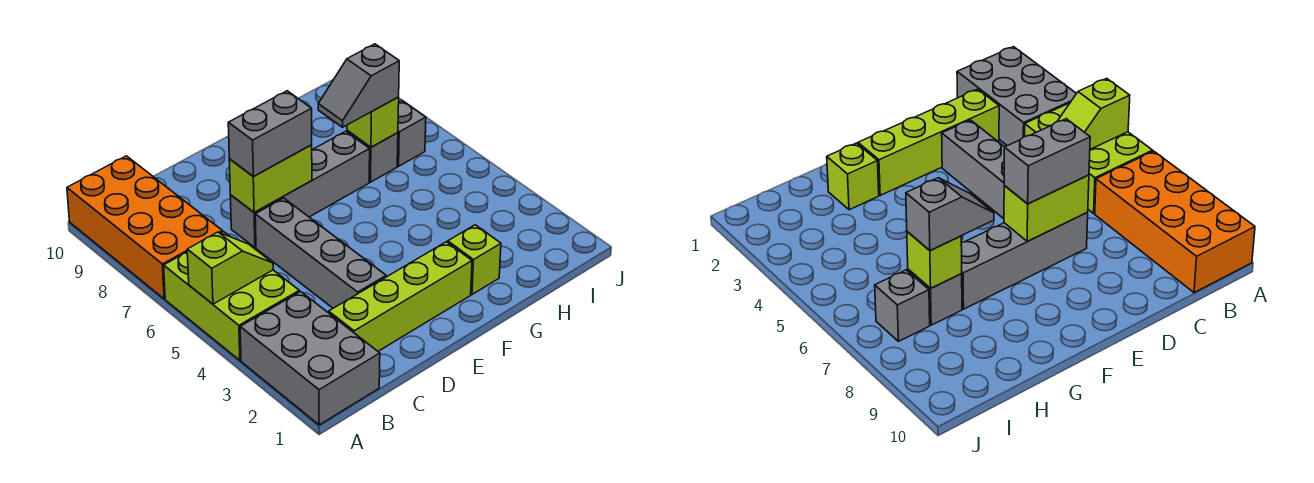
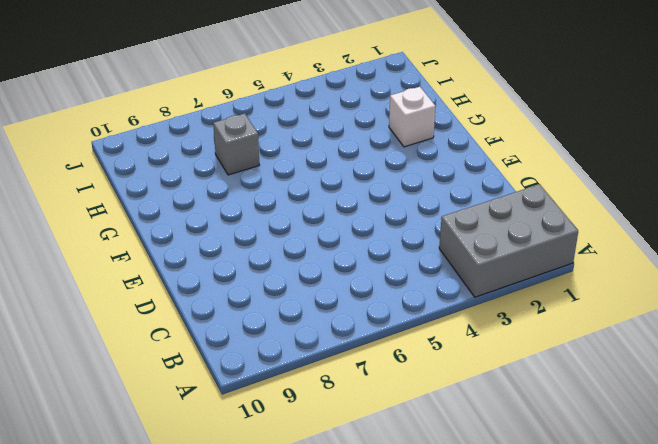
white 1x1 brick [389,87,435,147] -> lime 1x1 brick [448,225,501,294]
none -> lime 2x3 brick [164,232,299,360]
none -> orange 2x4 brick [67,156,223,299]
none -> lime 1x4 brick [329,242,472,351]

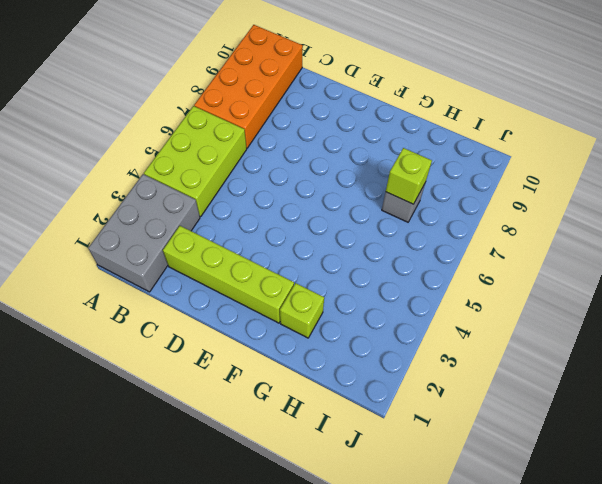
none -> grey 1x4 brick [255,198,386,308]
none -> grey 1x4 brick [230,131,370,247]
none -> grey 1x1 brick [397,100,426,166]

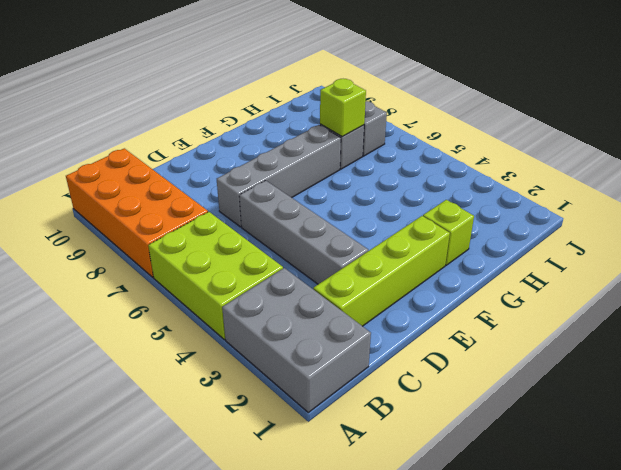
none -> lime 1x2 slope [187,232,273,304]
none -> lime 1x2 brick [229,145,312,213]
none -> grey 1x2 brick [228,91,312,177]

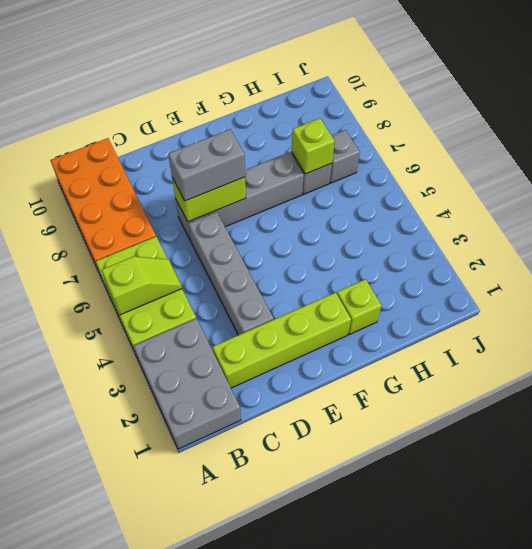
none -> grey 1x2 slope [318,44,399,127]

